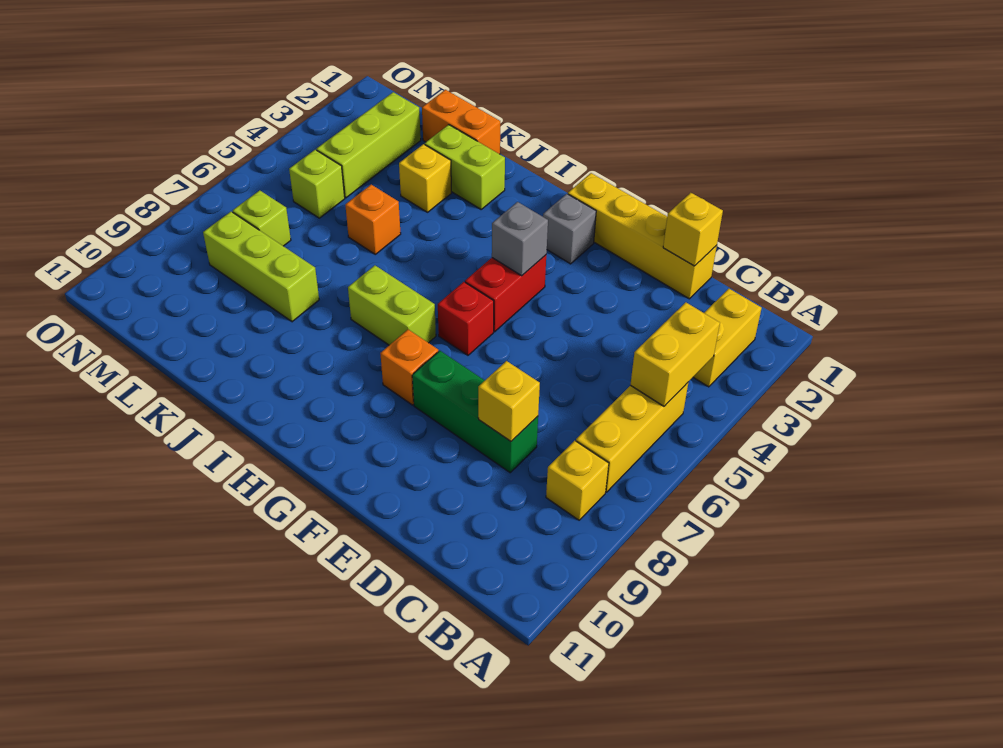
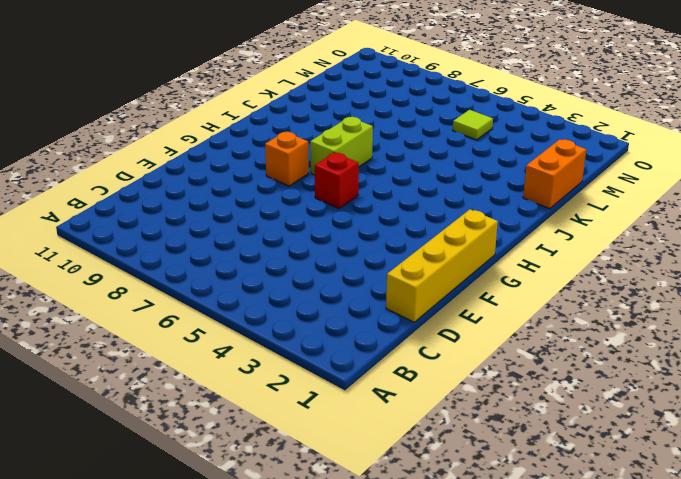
lime 1x1 tile [453,110,493,140] -> lime 1x1 brick [289,150,345,218]
none -> yellow 1x2 brick [693,289,762,387]
none -> yellow 1x3 brick [576,383,688,492]
none -> yellow 1x1 brick [546,441,609,520]

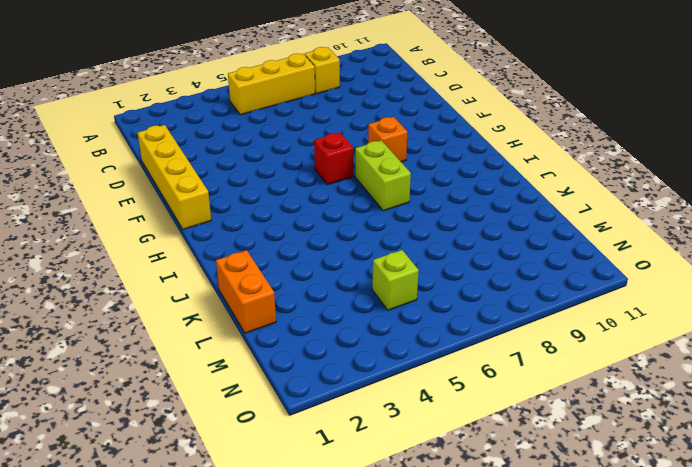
none -> yellow 1x2 brick [693,289,762,387]
none -> green 1x3 brick [412,351,538,473]
none -> grey 1x1 brick [543,194,596,264]

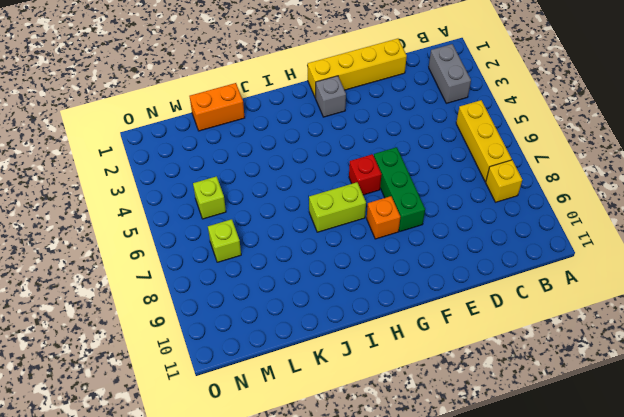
grey 1x2 brick [429,44,471,103] -> yellow 1x2 brick [693,289,762,387]
green 1x3 brick [374,147,425,231] -> green 1x3 brick turned to [412,351,538,473]
none -> red 1x2 brick [465,255,546,332]
none -> lime 1x2 brick [425,125,505,209]
none -> yellow 1x1 brick [399,144,451,212]

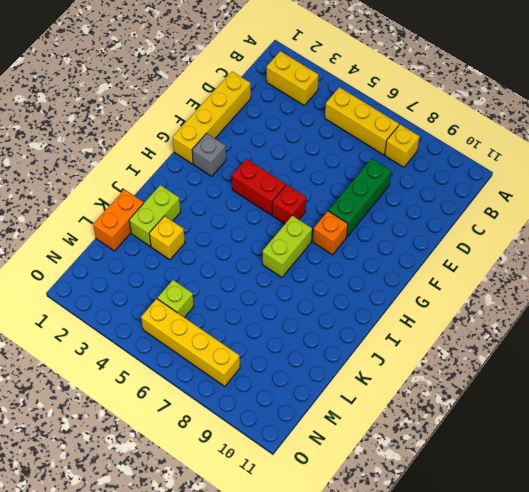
yellow 1x4 brick [141,299,240,386] -> none
none -> orange 1x1 brick [345,184,401,254]
none -> lime 1x3 brick [203,212,319,322]
none -> lime 1x3 brick [317,92,421,198]

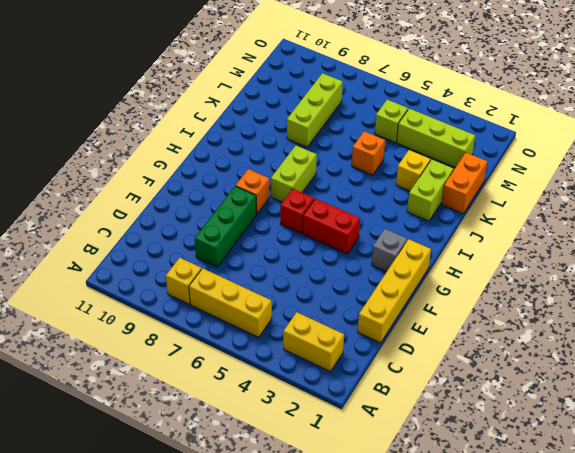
none -> lime 1x1 brick [233,190,291,246]
none -> yellow 1x2 brick [630,302,720,406]
none -> yellow 1x1 brick [663,193,723,266]

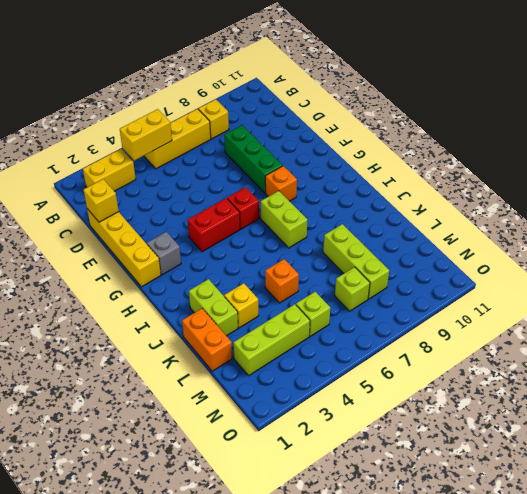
none -> yellow 1x1 brick [478,361,540,441]
none -> grey 1x1 brick [492,202,548,276]

